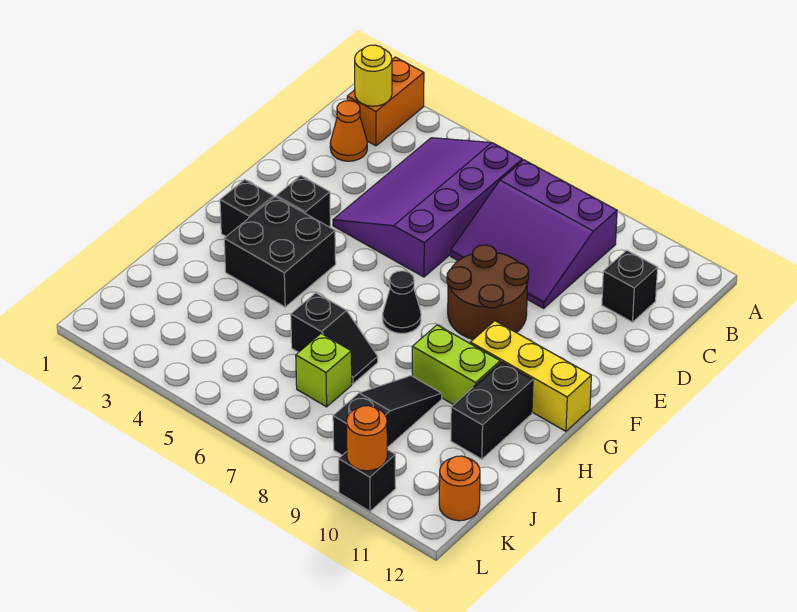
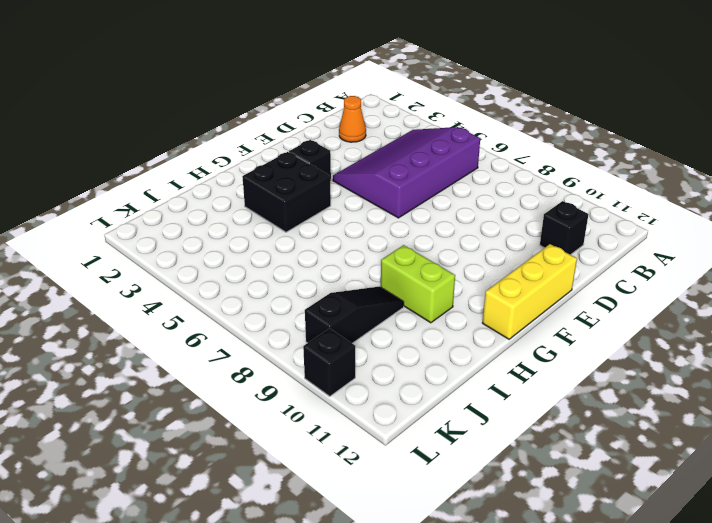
yellow 1x3 brick [482,244,577,339] -> yellow 1x3 brick turned to [470,321,591,431]
none -> orange 1x2 brick [347,57,424,146]
none -> purple 3x3 slope [451,160,617,308]
none -> brown 2x2 round brick [447,245,529,339]

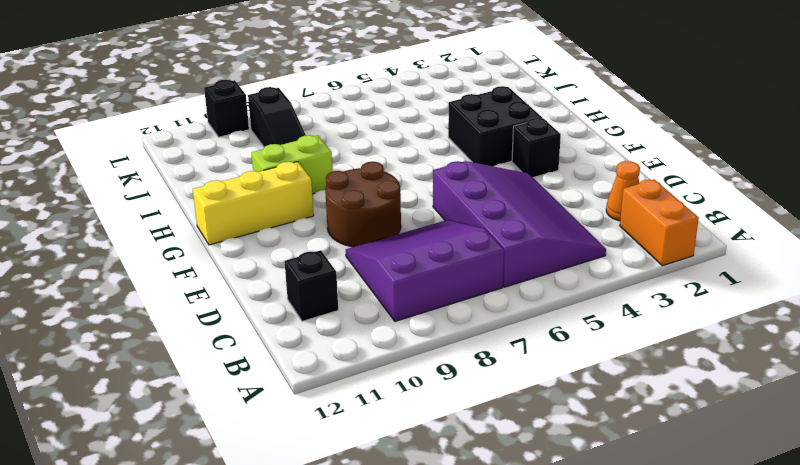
none -> black 1x1 brick [220,180,274,236]
none -> black 1x1 cone [383,271,421,333]
none -> black 1x2 brick [451,362,533,459]

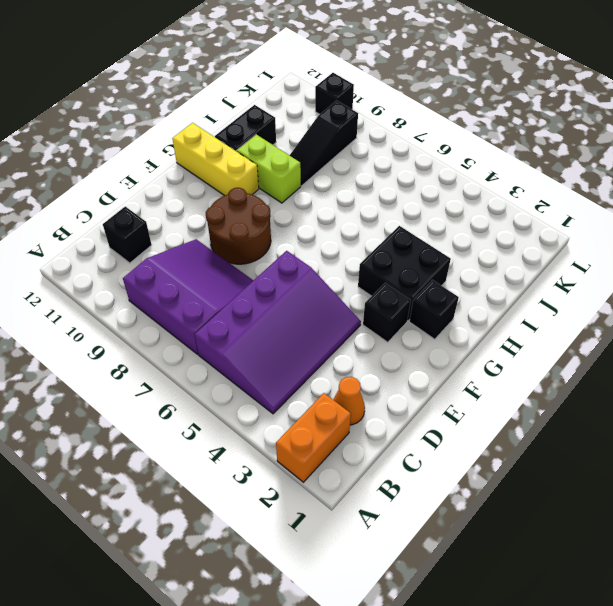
none -> black 1x1 cone [383,271,421,333]
none -> black 1x2 slope [291,293,378,384]
none -> lime 1x1 brick [296,334,352,407]

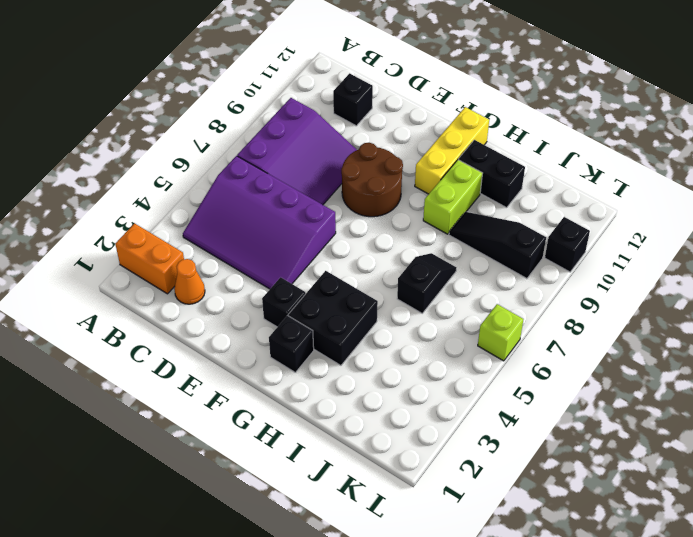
lime 1x1 brick [478,304,523,361] -> lime 1x1 brick moved to [296,334,352,407]
none -> black 1x1 cone [383,271,421,333]
none -> orange 1x1 round brick [439,456,480,521]
none -> yellow 1x1 round brick [355,45,392,106]

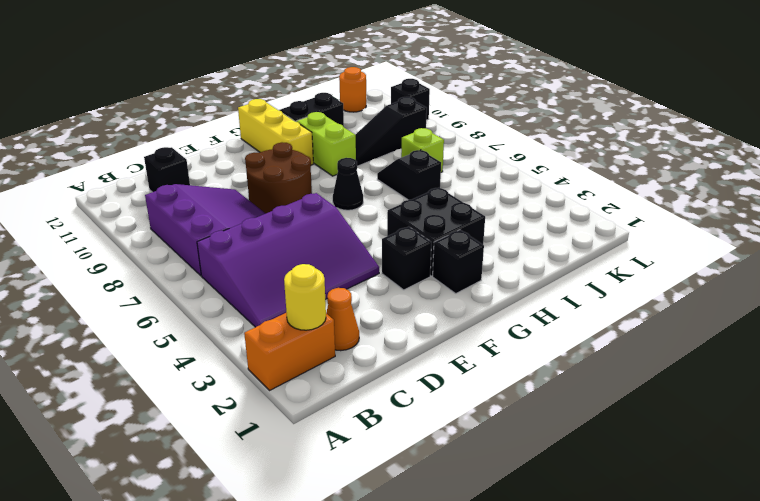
none -> orange 1x1 round brick [346,406,387,471]

